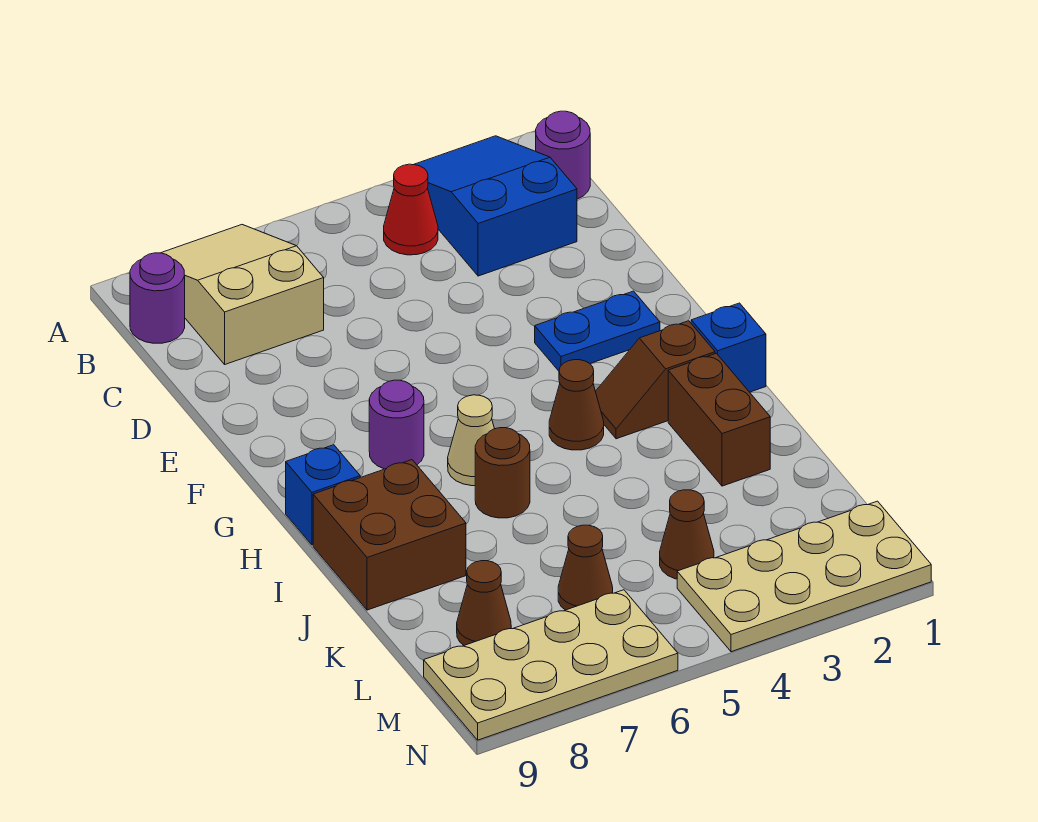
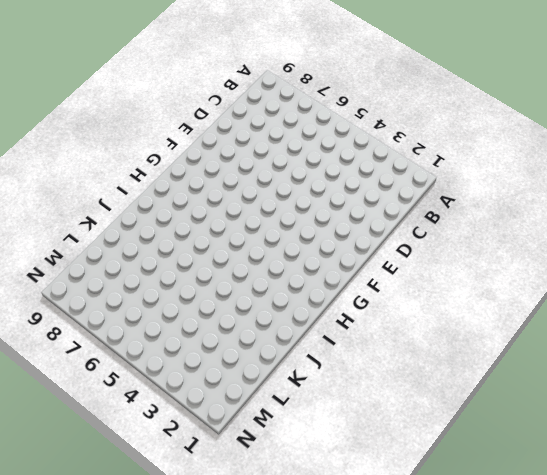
none -> blue 2x3 slope [414,136,577,276]
none -> tan 2x3 slope [162,225,324,364]
none -> purple 1x1 round brick [536,111,590,199]

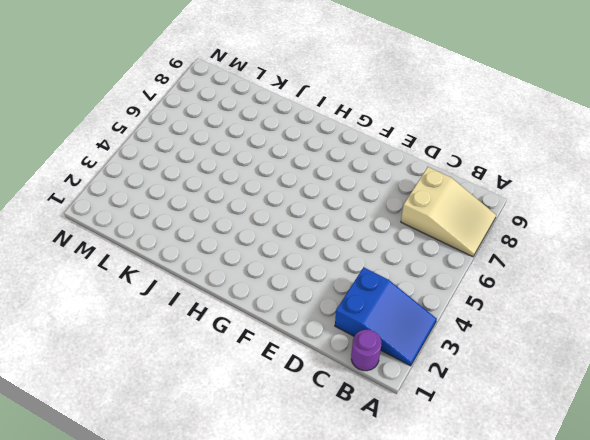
none -> red 1x1 cone [384,164,438,255]
none -> purple 1x1 round brick [130,253,185,343]
none -> blue 1x2 plate [535,291,660,371]

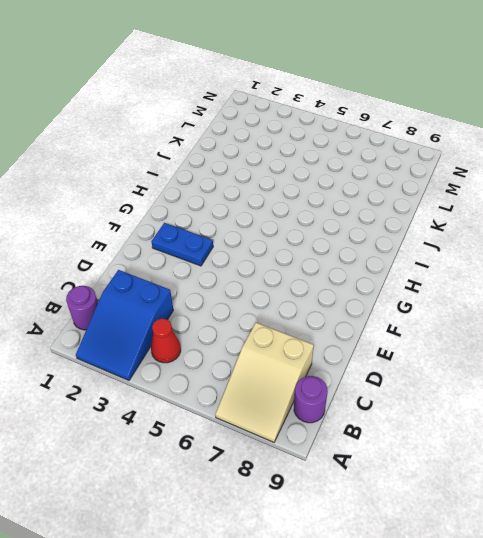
none -> purple 1x1 round brick [369,380,424,469]
none -> blue 1x1 brick [691,303,766,392]
none -> brown 1x2 slope [595,321,715,439]

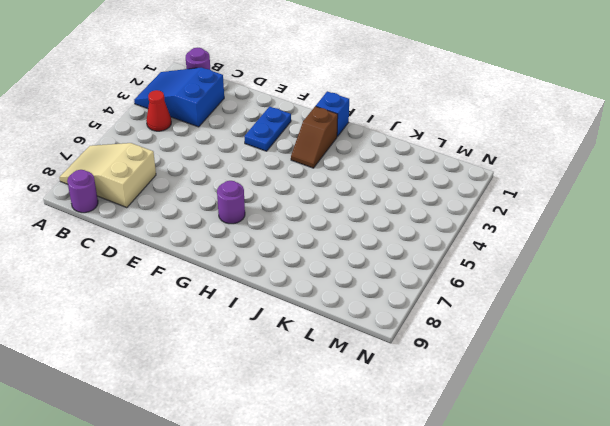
none -> brown 1x1 cone [549,360,604,450]
none -> tan 1x1 cone [448,395,494,486]
none -> blue 1x1 brick [286,445,360,545]

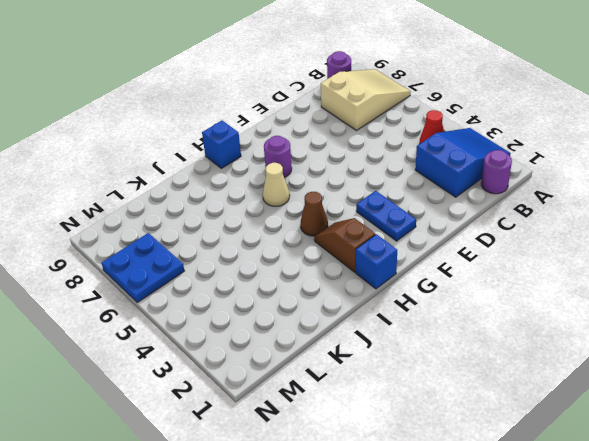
blue 2x2 plate [102,233,184,302] -> tan 2x4 plate [424,590,678,740]
none -> brown 1x2 brick [668,353,770,486]
none -> brown 1x1 round brick [475,428,530,518]
none -> brown 2x2 brick [313,460,466,610]

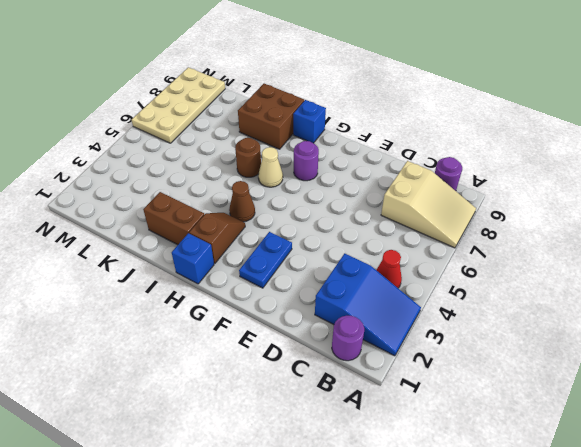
none -> brown 1x1 cone [660,490,714,579]
none -> brown 1x1 cone [558,525,613,610]
none -> brown 1x1 cone [457,561,511,645]

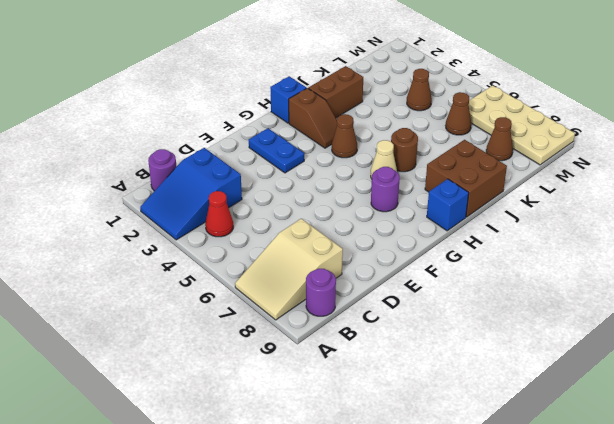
none -> tan 2x4 plate [677,501,931,652]

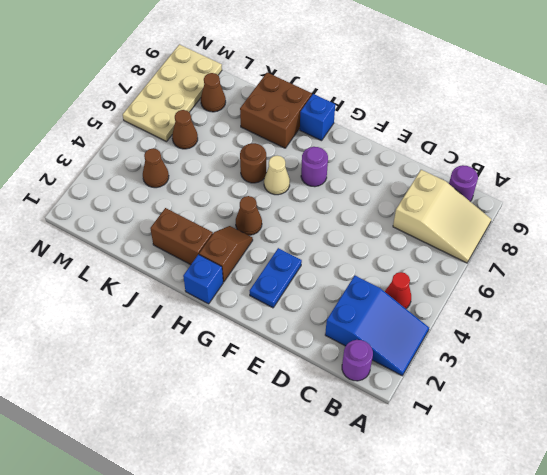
none -> tan 2x4 plate [677,501,931,652]

